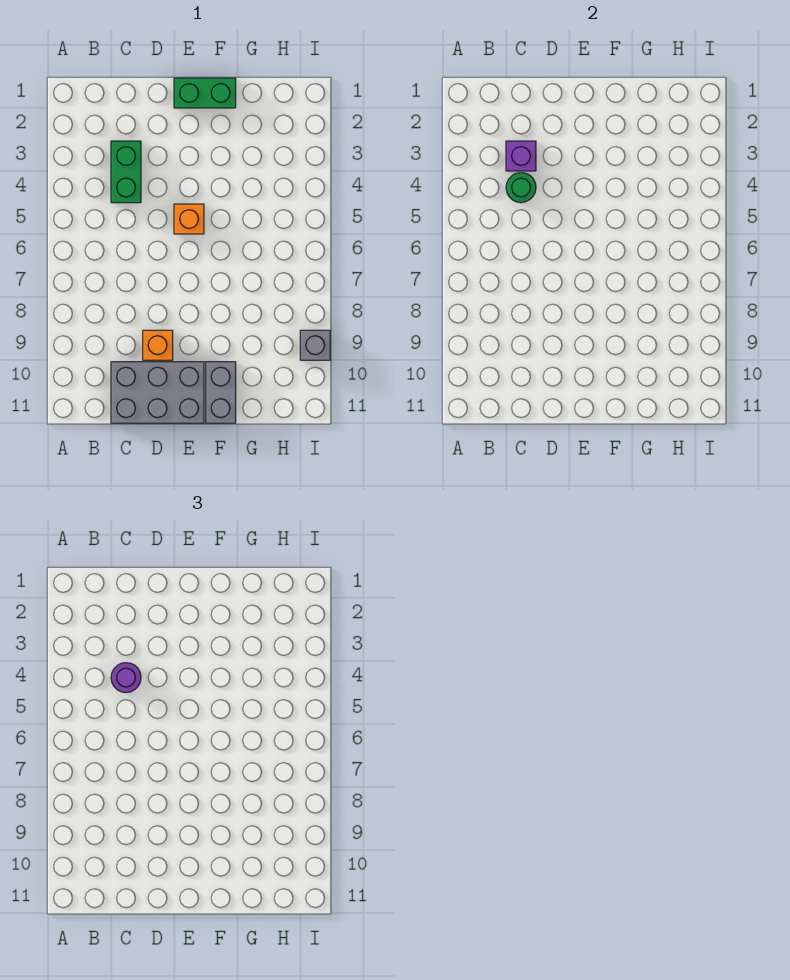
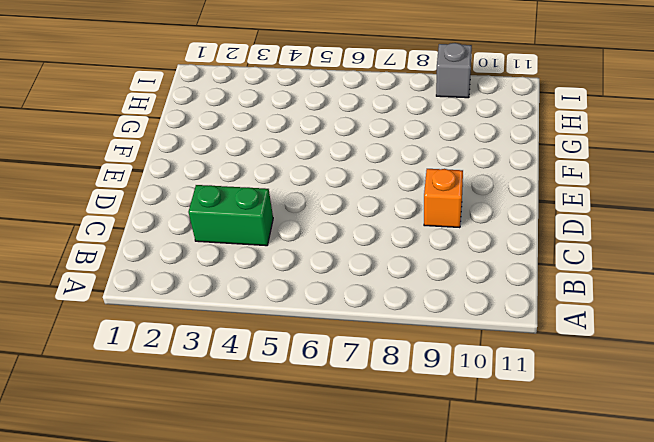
none -> grey 2x3 brick [111,362,204,423]
none -> green 1x2 brick [174,78,236,108]

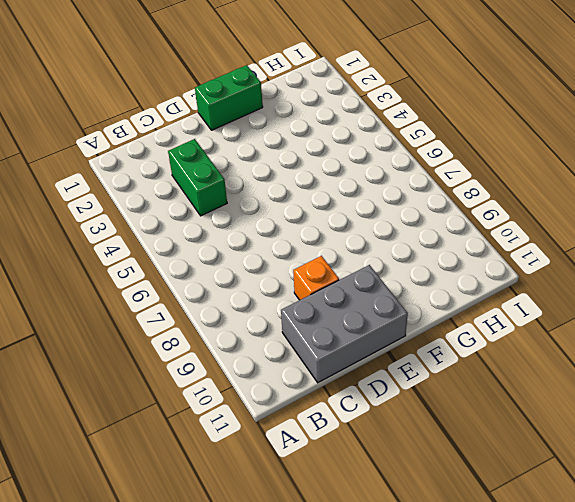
none -> orange 1x1 brick [174,204,204,234]
none -> grey 1x2 brick [206,362,236,423]

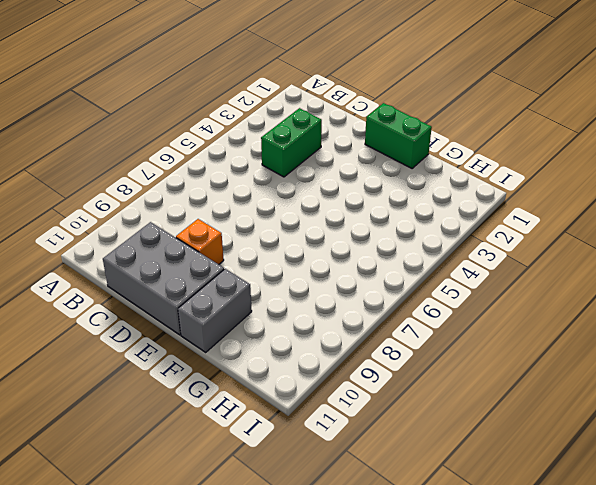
none -> orange 1x1 brick [174,204,204,234]
none -> grey 1x1 brick [300,330,330,360]

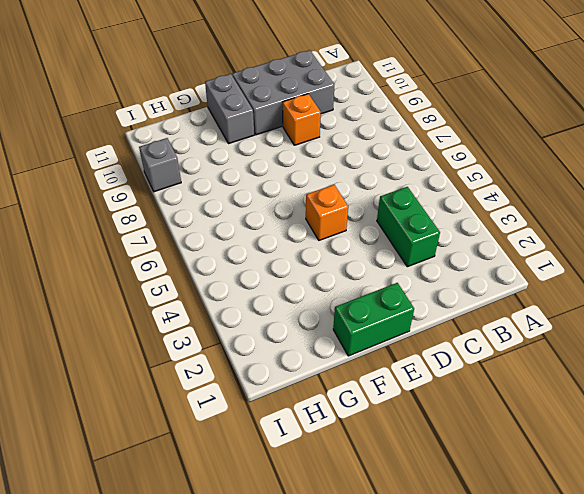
none -> purple 1x1 brick [506,141,536,171]
none -> green 1x1 round brick [506,173,536,203]

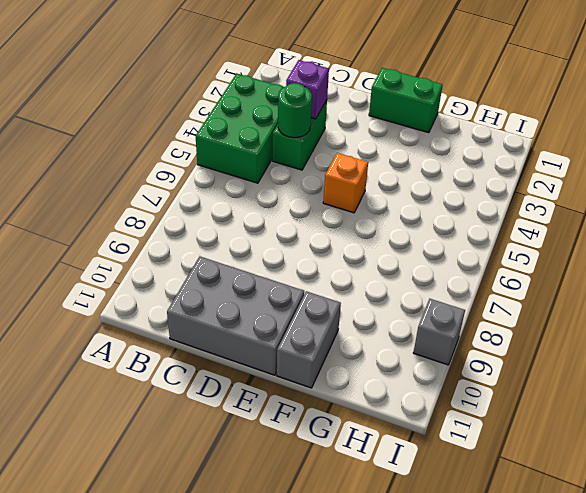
green 2x3 brick [196,74,284,183] -> none
none -> orange 1x1 brick [143,330,173,360]
none -> purple 1x1 round brick [111,663,141,693]

